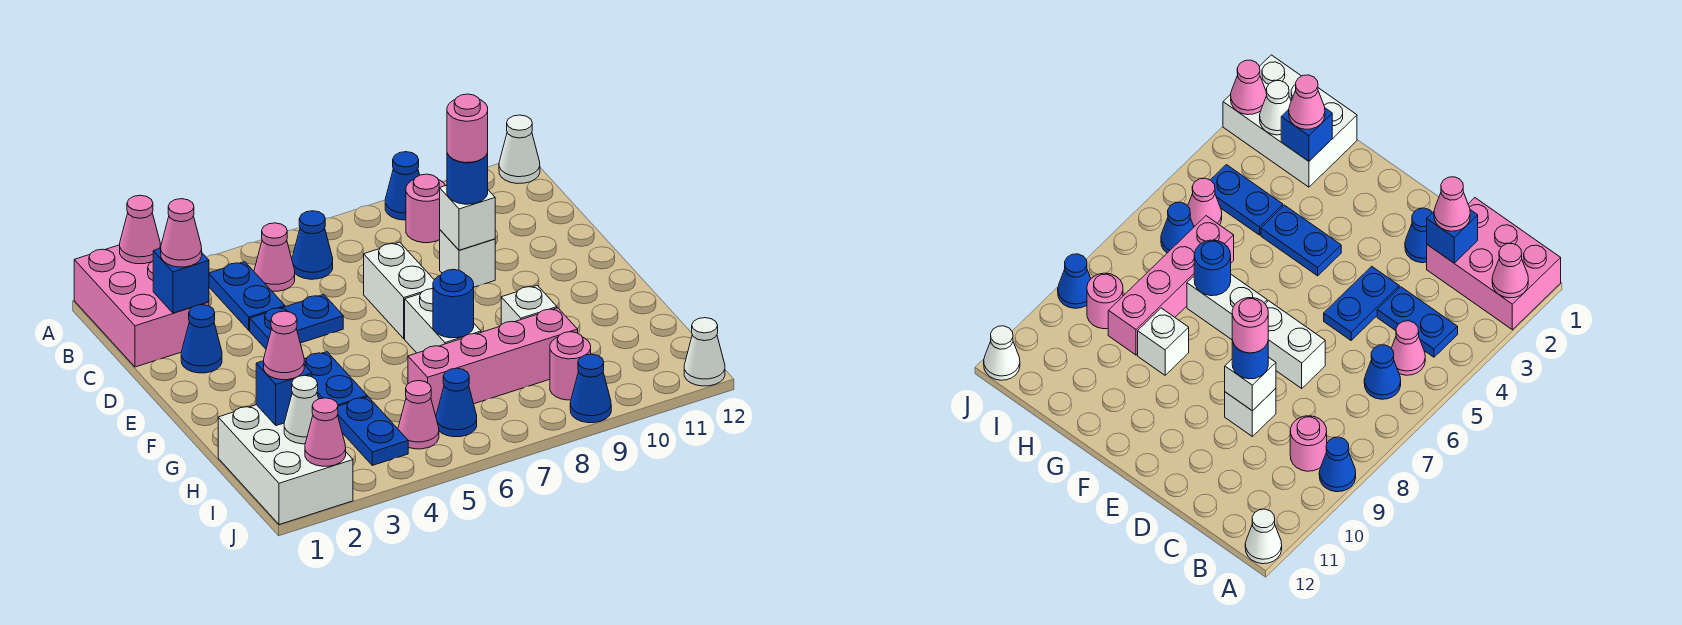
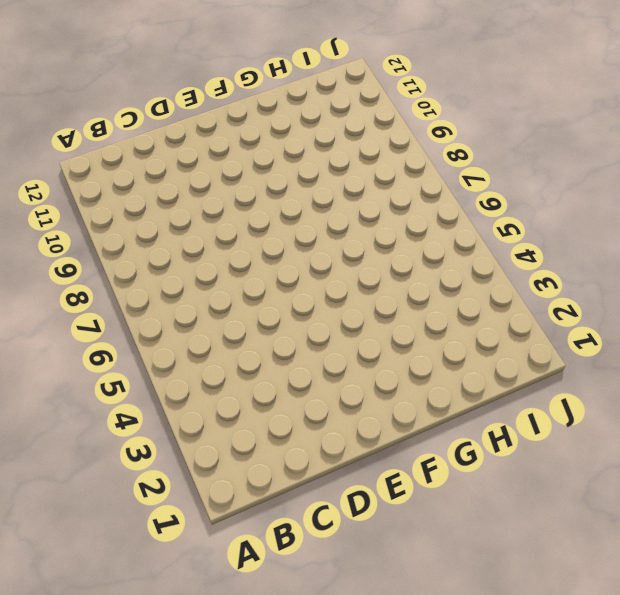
none -> pink 2x3 brick [74,245,209,367]
none -> blue 1x1 cone [385,152,419,220]
none -> white 1x1 cone [499,115,540,184]
none -> blue 1x2 plate [209,262,285,330]

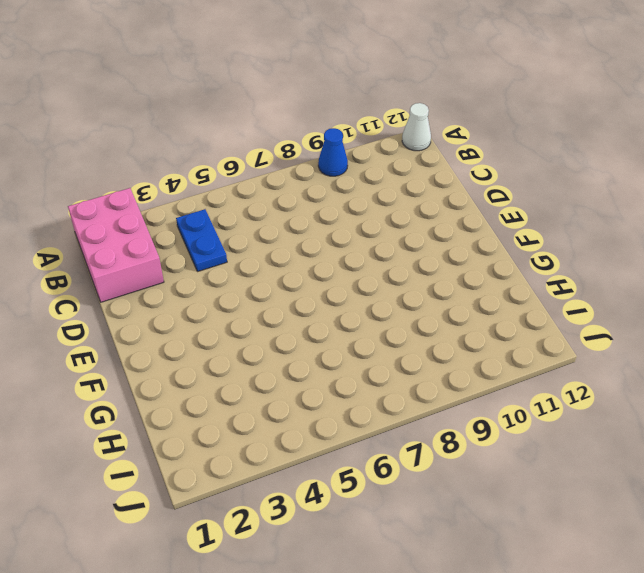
none -> pink 1x1 cone [254,223,295,291]
none -> blue 1x1 cone [292,211,333,279]
none -> pink 1x1 round brick [406,174,446,243]
none -> blue 1x1 cone [181,305,222,373]

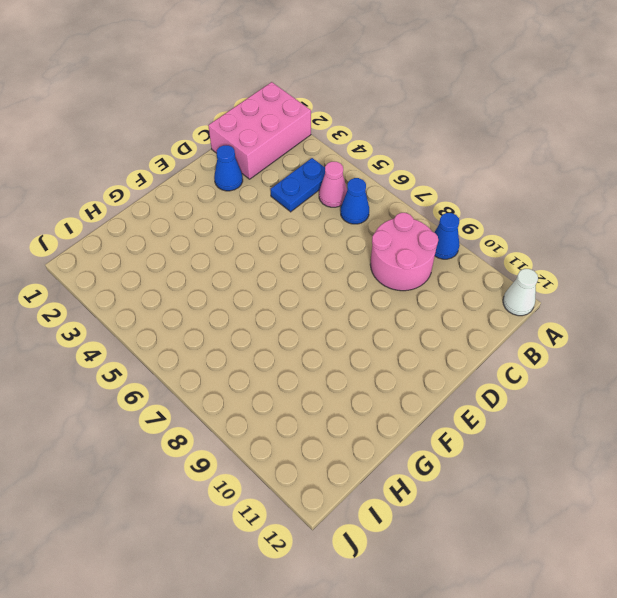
pink 2x2 round brick [370,213,438,291] -> pink 1x1 round brick [406,174,446,243]
none -> blue 1x2 plate [250,294,343,349]
none -> white 1x2 brick [364,242,434,339]
none -> white 1x1 brick [440,230,495,287]
none -> blue 1x2 plate [304,352,367,406]

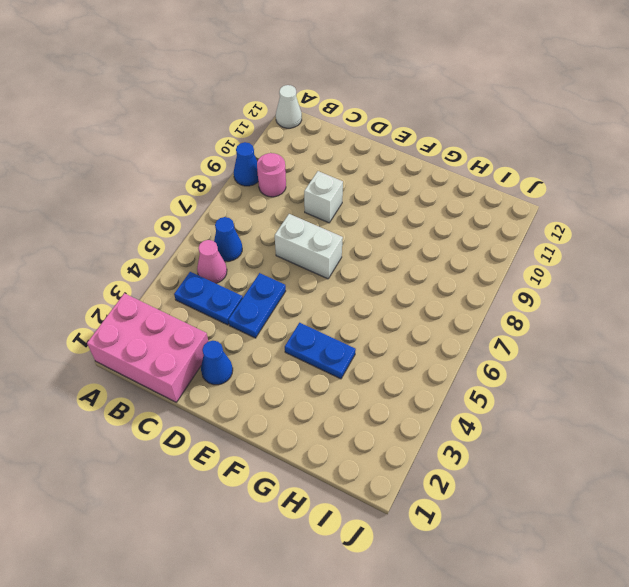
none -> white 1x2 brick [405,289,481,353]
none -> white 1x1 brick [501,285,557,325]
none -> white 2x3 brick [218,405,353,525]
none -> blue 1x2 plate [338,397,408,465]

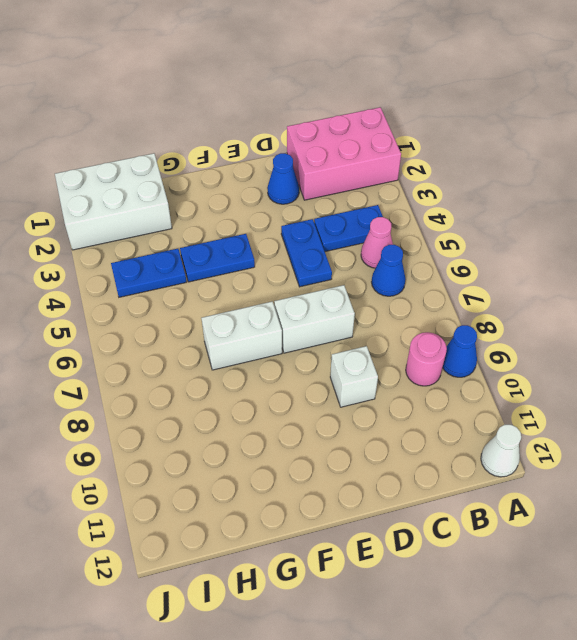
none -> white 1x1 brick [501,285,557,325]
none -> pink 1x4 brick [408,308,578,416]
none -> pink 1x1 cone [398,381,439,449]
none -> blue 1x1 cone [436,368,477,437]

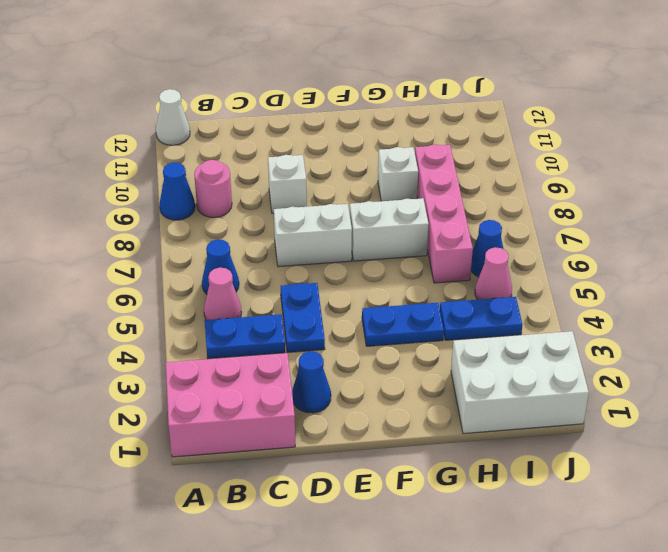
none -> pink 1x1 round brick [550,332,591,400]
none -> blue 1x1 cone [570,354,611,423]
none -> white 1x1 cone [684,318,725,386]
none -> pink 1x1 cone [120,195,160,264]

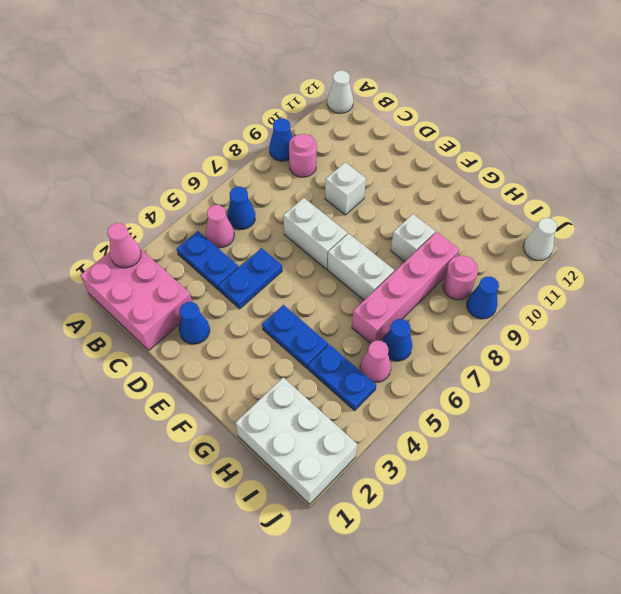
none -> blue 1x1 brick [153,248,209,313]
none -> white 1x1 brick [440,185,495,250]
none -> blue 1x1 round brick [433,269,474,338]
none -> blue 1x1 brick [256,361,312,426]

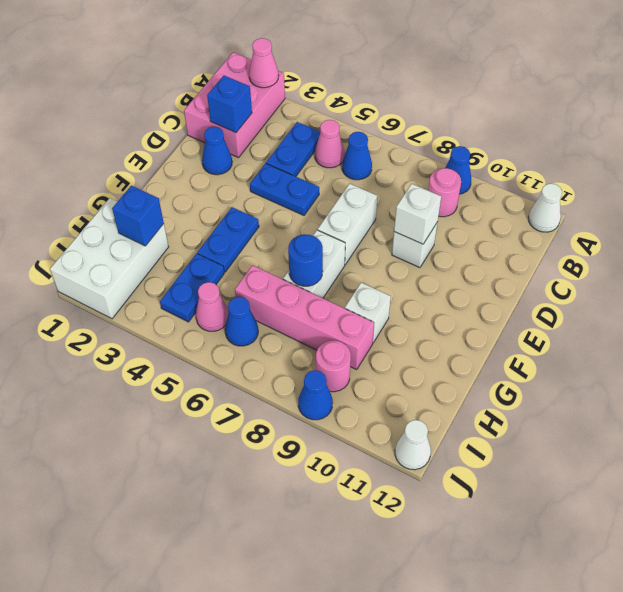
none -> white 1x1 cone [284,375,319,444]
none -> pink 1x1 cone [305,398,346,466]
none -> pink 1x1 cone [161,199,202,267]
none -> blue 1x1 round brick [447,153,488,204]

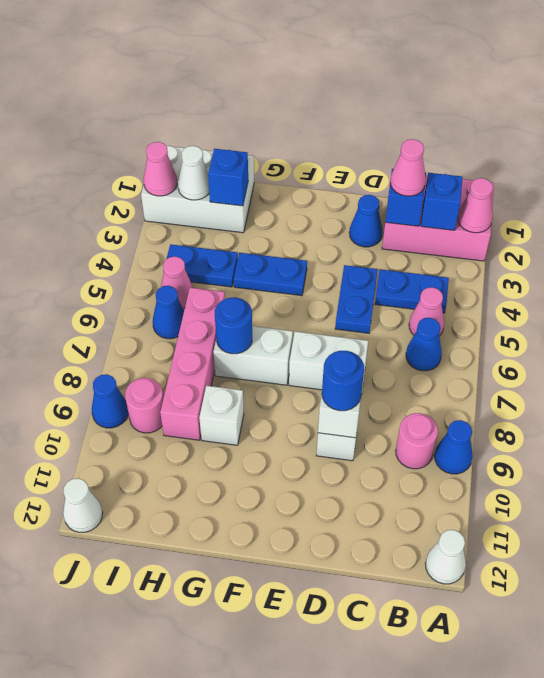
blue 1x1 brick [421,173,463,230] -> none
none -> pink 1x1 cone [264,311,304,380]
none -> pink 1x1 round brick [447,94,488,163]

